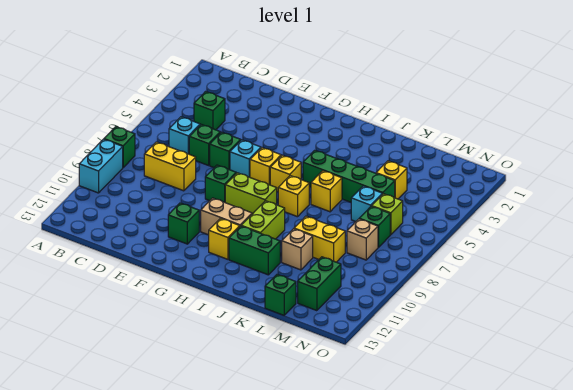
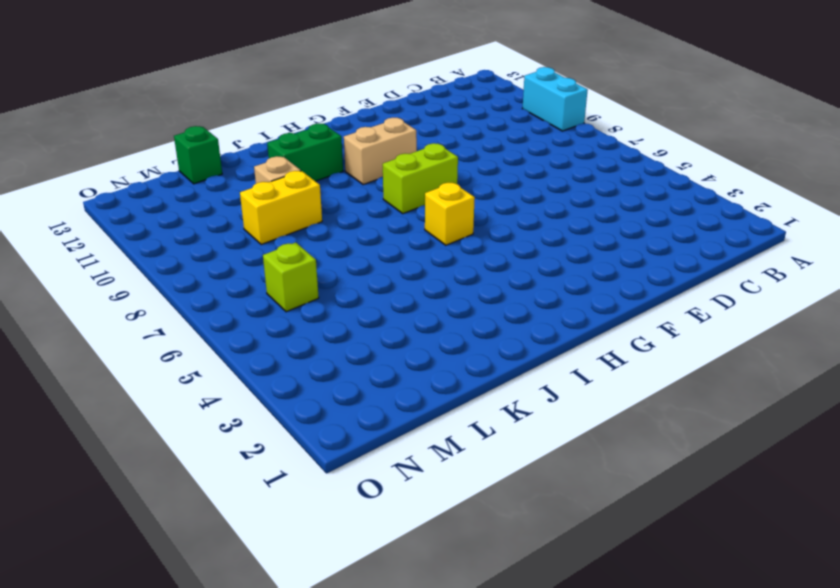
none -> green 1x1 brick [104,127,135,167]
none -> green 1x1 brick [194,91,225,130]
none -> cyan 1x1 brick [169,117,200,154]

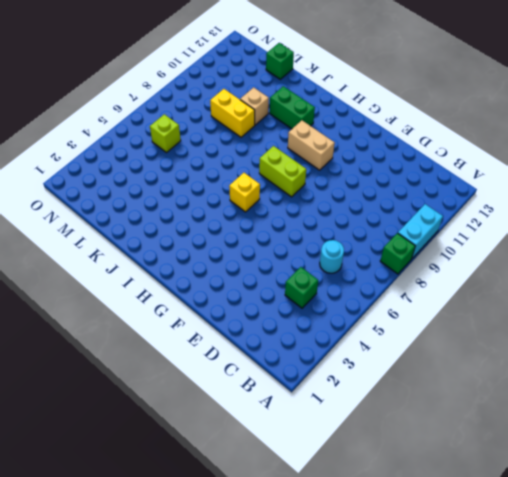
cyan 1x1 round brick [320,240,344,273] -> cyan 1x1 brick [169,117,200,154]
none -> yellow 1x2 brick [144,142,196,191]
none -> green 1x1 brick [189,124,220,165]
none -> green 1x1 brick [210,132,241,170]

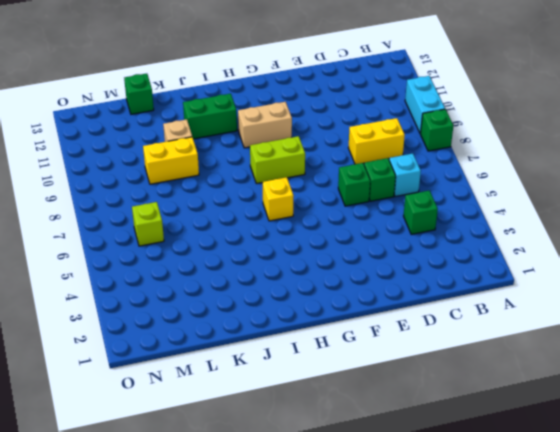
none -> cyan 1x1 brick [230,140,261,177]
none -> green 1x1 brick [205,165,236,202]
none -> green 1x1 brick [168,203,199,244]

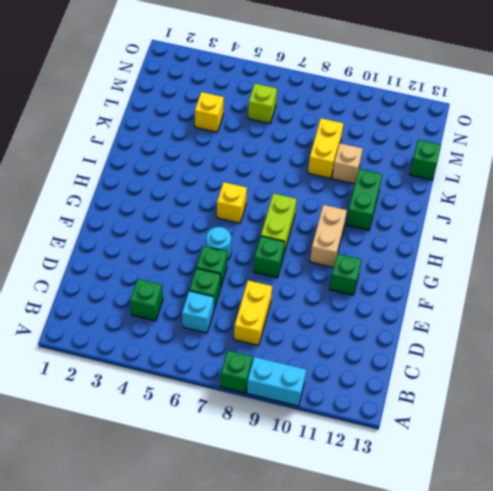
cyan 1x1 round brick [206,227,231,260] -> cyan 1x1 brick [230,140,261,177]
none -> yellow 1x1 brick [250,148,281,185]
none -> yellow 1x1 brick [209,218,240,259]
none -> green 1x4 brick [303,150,395,202]

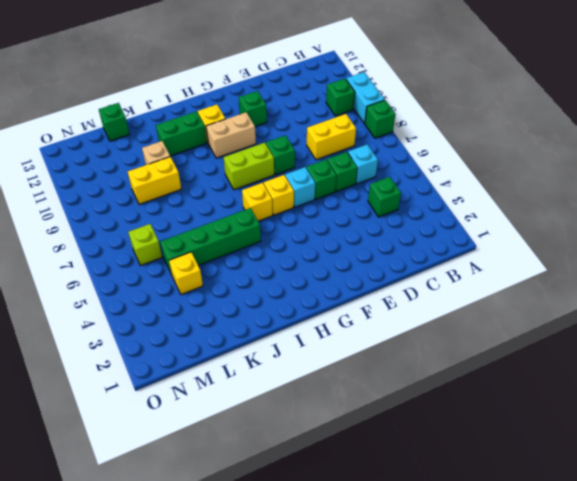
green 1x1 brick [326,79,355,116] -> green 1x1 brick moved to [359,206,390,247]
none -> yellow 1x1 brick [278,176,309,217]
none -> lime 1x2 brick [241,201,285,239]
none -> yellow 1x1 brick [311,171,342,212]

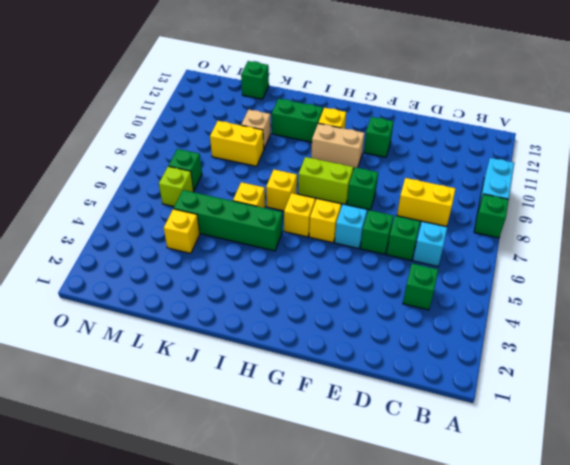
none -> lime 1x2 brick [241,201,285,239]
none -> cyan 1x1 brick [351,186,382,221]
none -> tan 1x1 brick [347,219,378,260]

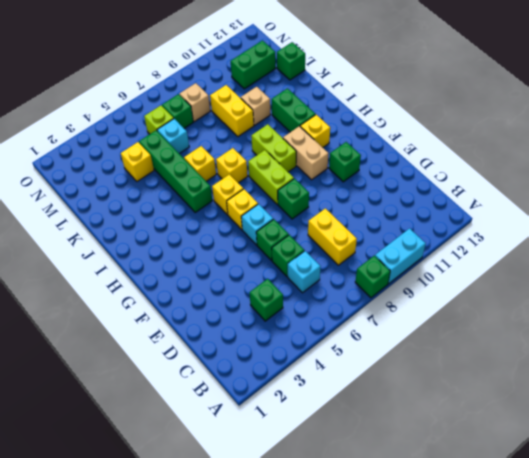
lime 1x2 brick [251,124,296,172] -> lime 1x2 brick turned to [241,201,285,239]

